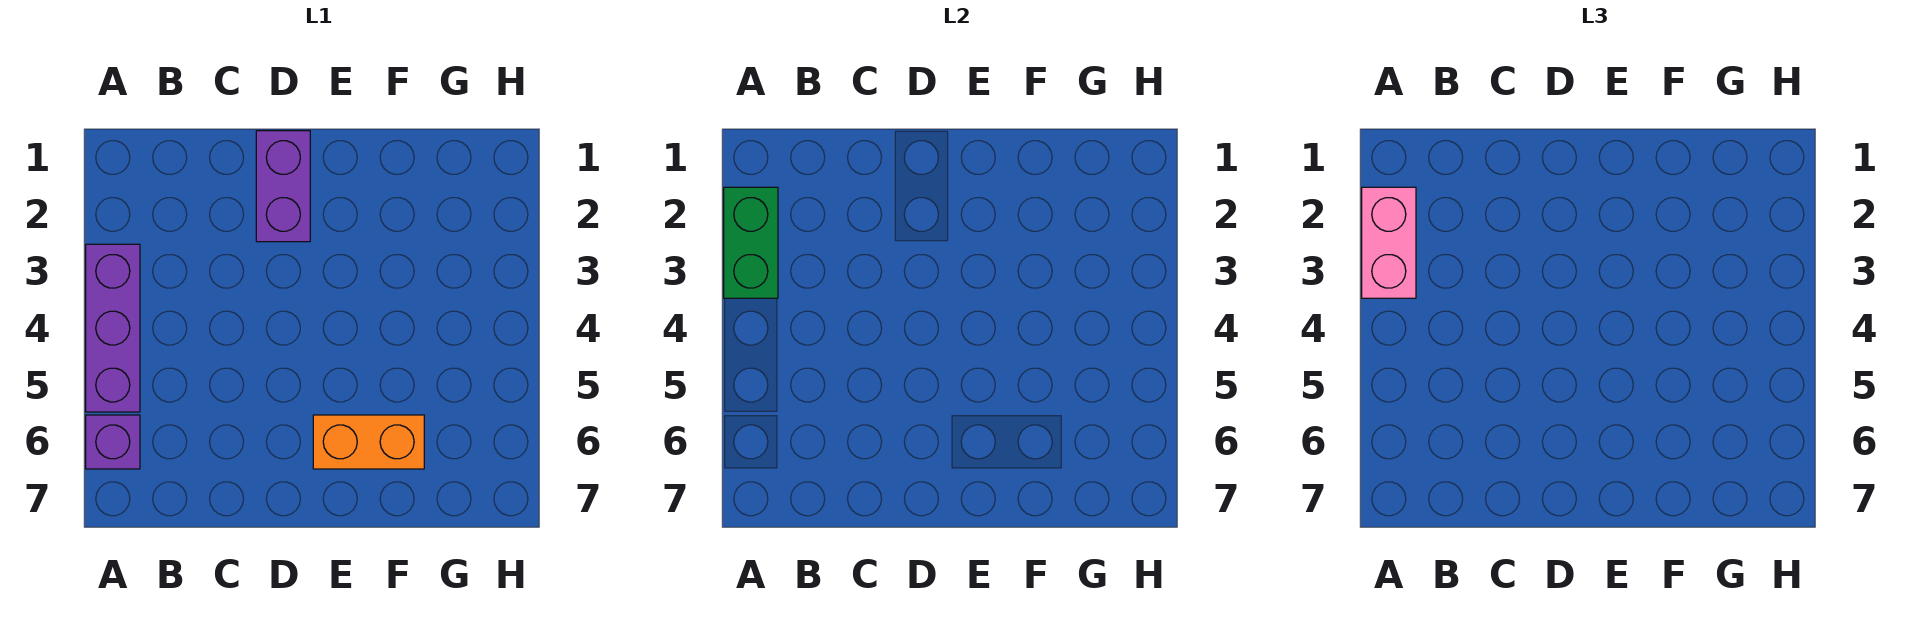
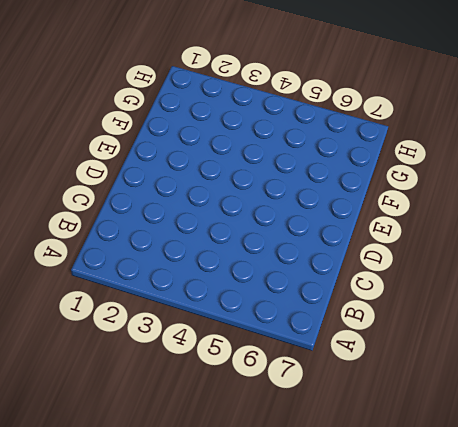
none -> purple 1x3 brick [86,244,140,412]
none -> purple 1x1 brick [86,415,140,469]

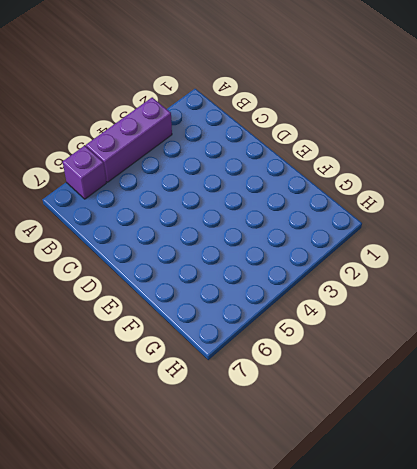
none -> purple 1x2 brick [256,131,310,242]
none -> orange 1x2 brick [313,415,424,469]

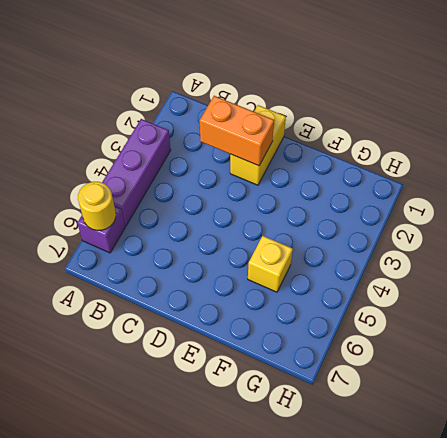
yellow 1x1 round brick [78,182,116,230] -> none
orange 1x2 brick [200,96,274,166] -> orange 1x2 brick moved to [313,415,424,469]
yellow 1x2 brick [230,105,286,185] -> purple 1x2 brick [256,131,310,242]
yellow 1x1 brick [248,236,293,292] -> none
none -> green 1x2 brick [724,187,778,298]
none -> pink 1x2 brick [1362,187,1416,298]

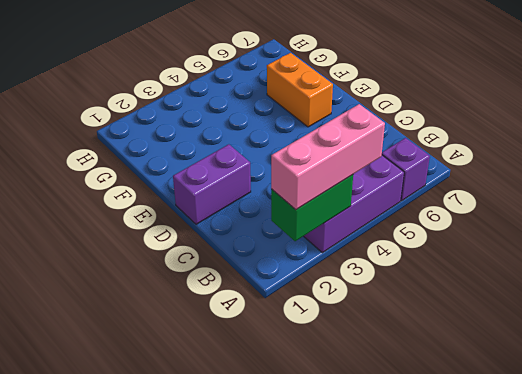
pink 1x3 brick [271,104,385,210] -> pink 1x2 brick [1362,187,1416,298]

